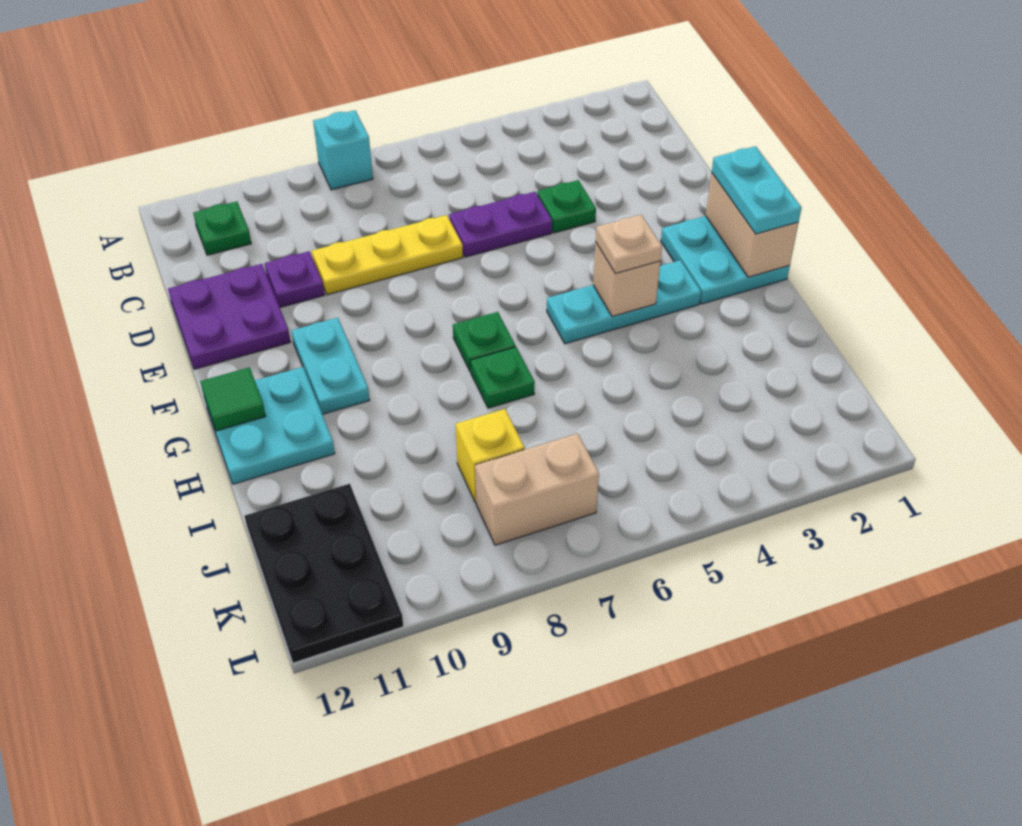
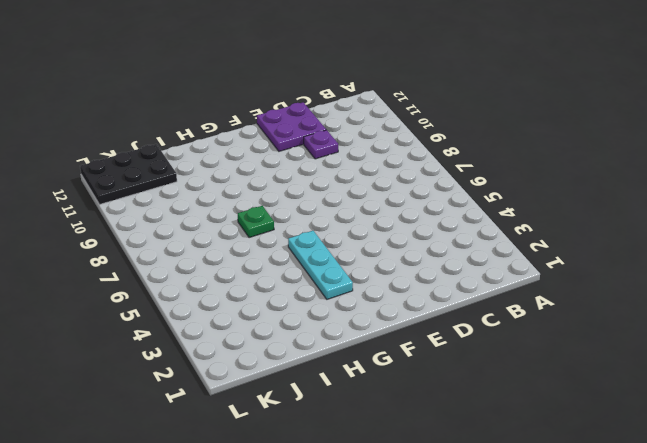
none -> cyan 1x1 brick [313,110,373,190]
none -> green 1x1 plate [193,202,251,255]
none -> green 1x1 plate [537,180,596,233]

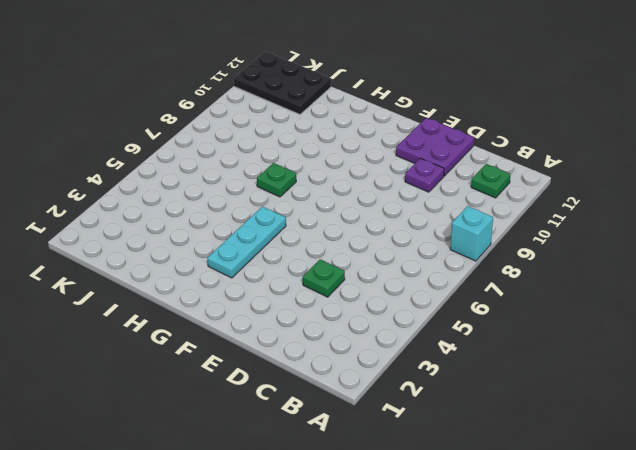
none -> purple 1x2 plate [449,192,552,257]
none -> yellow 1x3 plate [312,215,463,295]
none -> cyan 2x2 plate [661,216,790,304]

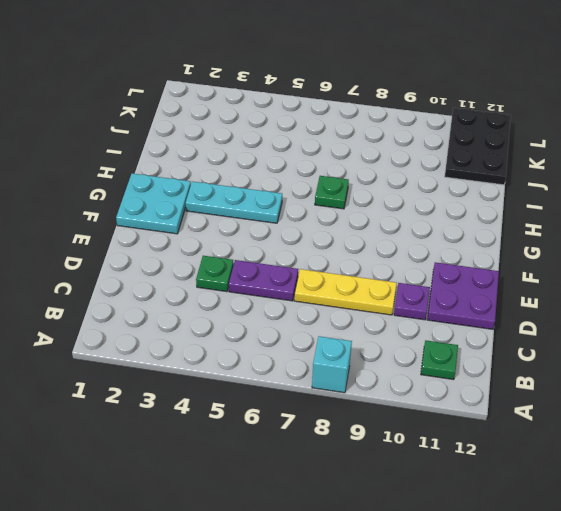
none -> cyan 1x2 plate [292,318,370,414]
none -> green 1x1 plate [453,312,515,371]
none -> cyan 2x2 plate [205,367,335,484]

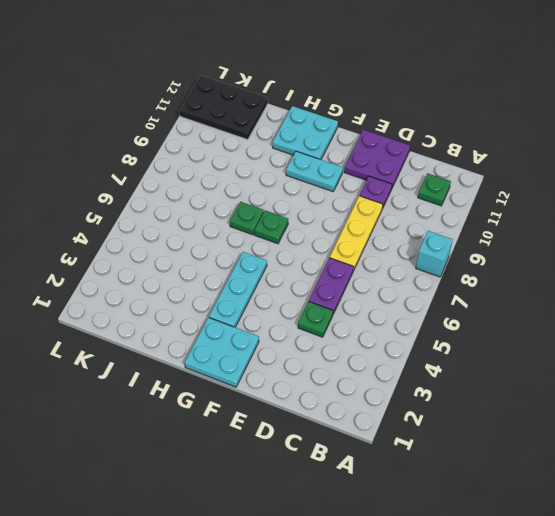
none -> yellow 1x1 brick [456,409,525,503]
none -> tan 1x2 brick [475,433,599,545]
none -> tan 1x2 brick [706,173,798,277]

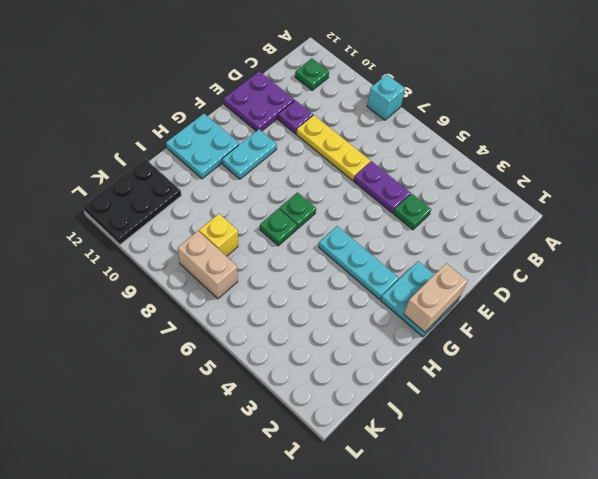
none -> tan 1x1 brick [593,243,661,317]
none -> green 1x1 tile [200,367,266,431]
none -> cyan 1x2 plate [712,146,802,234]

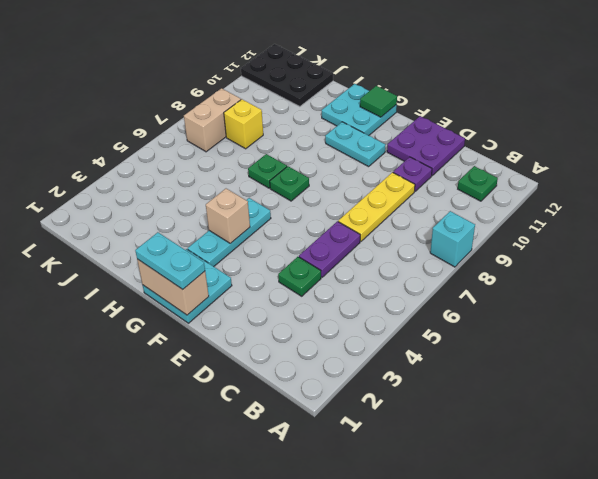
none -> tan 1x1 plate [596,215,662,274]

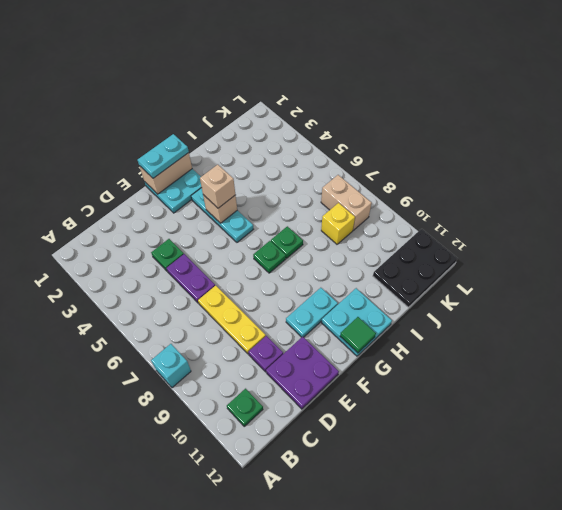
tan 1x1 brick [200,165,236,208] -> tan 1x1 plate [596,215,662,274]

